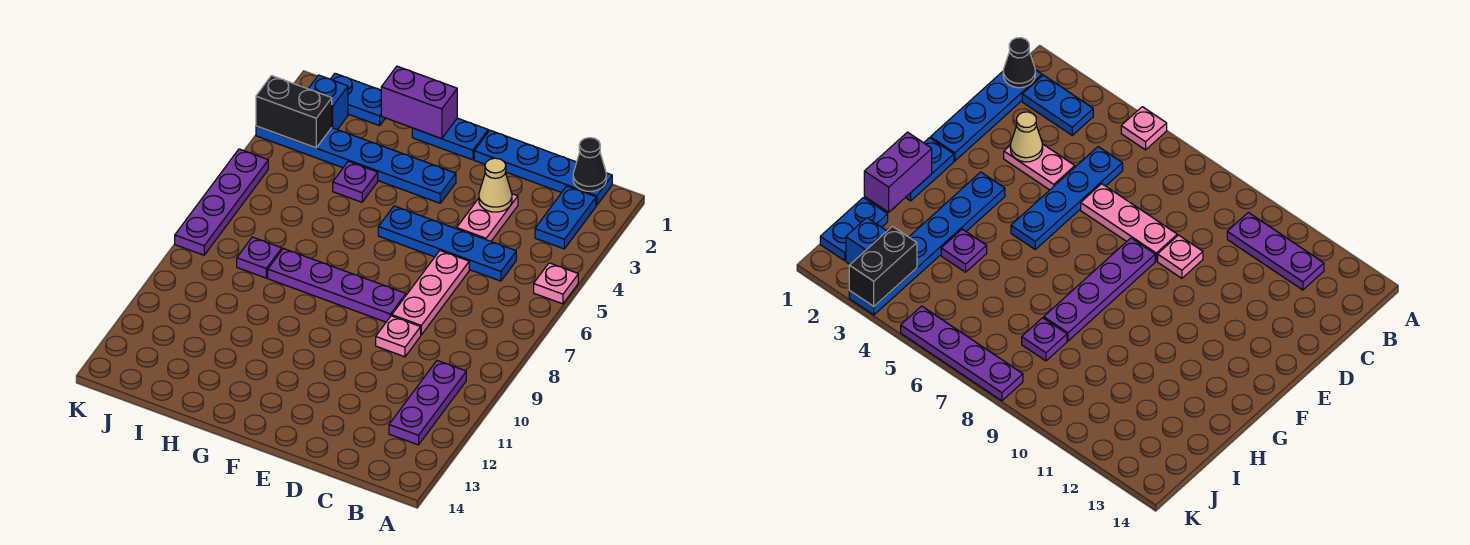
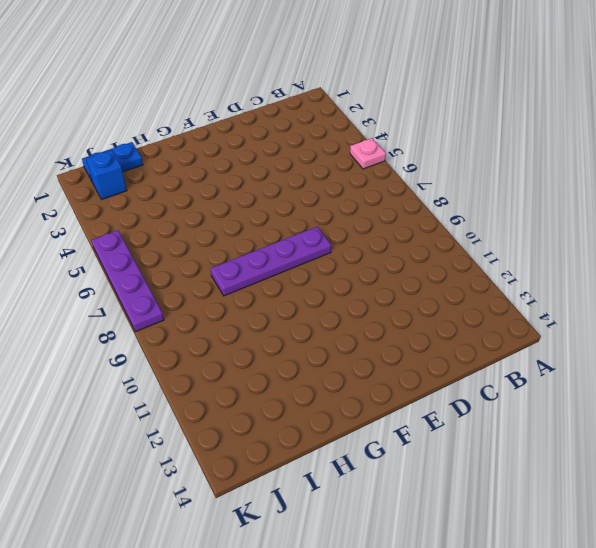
none -> blue 1x4 plate [474,130,612,205]
none -> blue 1x2 plate [535,186,596,249]
none -> purple 1x3 plate [389,360,466,445]

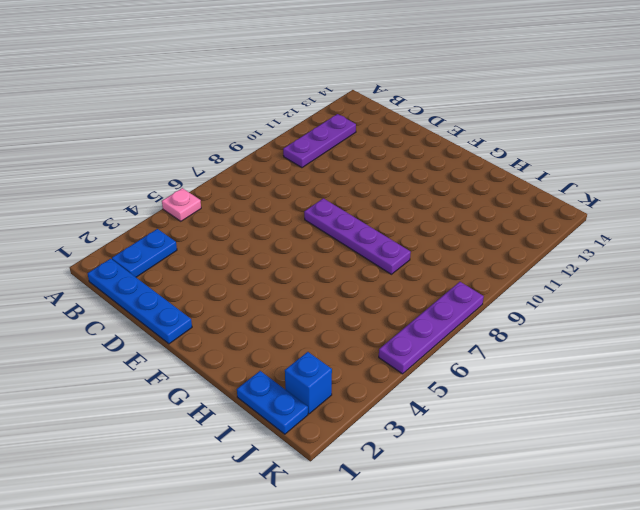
none -> blue 1x4 plate [378,206,516,281]
none -> pink 1x2 plate [457,194,518,241]
none -> pink 1x3 plate [392,251,469,335]

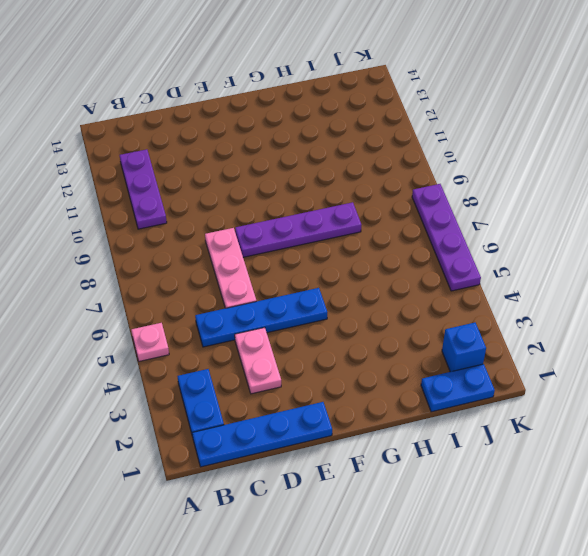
none -> pink 1x1 plate [376,316,421,357]
none -> blue 1x2 plate [412,118,488,160]
none -> blue 1x6 plate [256,126,456,203]

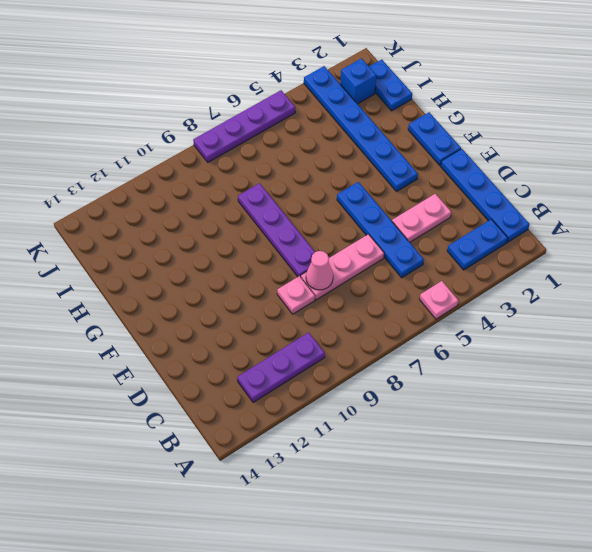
pink 1x1 cone [306,251,333,290] -> none
none -> purple 1x1 plate [333,161,378,202]
none -> purple 1x1 plate [237,237,282,278]
none -> black 1x1 cone [573,138,606,191]

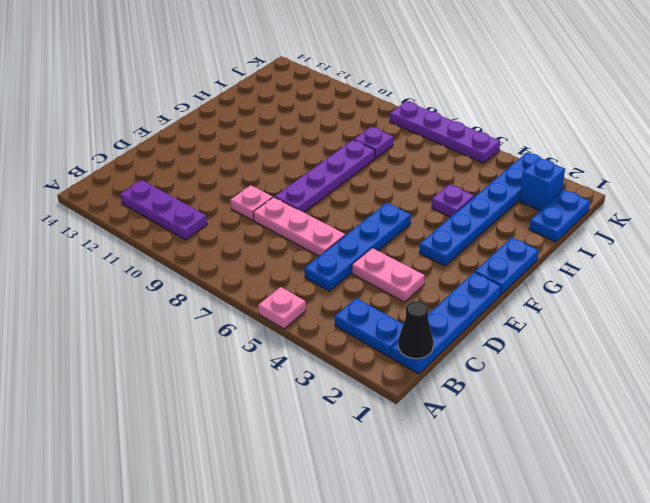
none -> tan 1x1 cone [479,158,512,212]
none -> purple 1x2 brick [381,66,457,139]
none -> black 1x2 brick [256,76,332,148]

